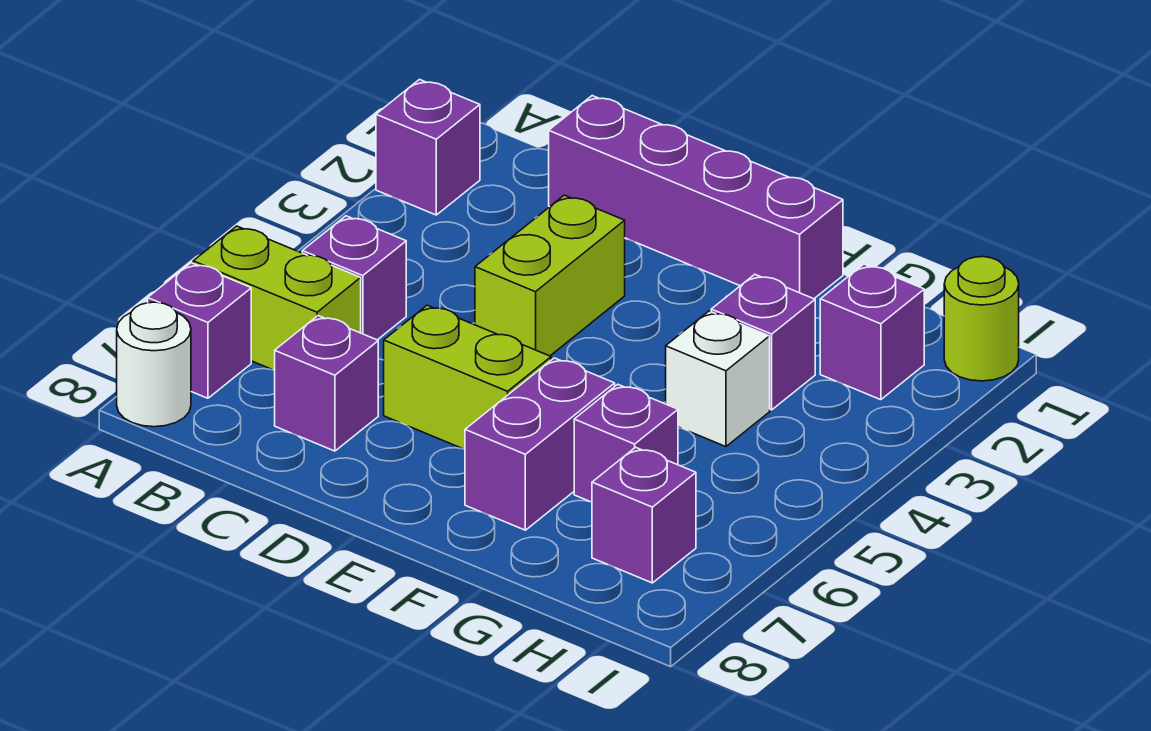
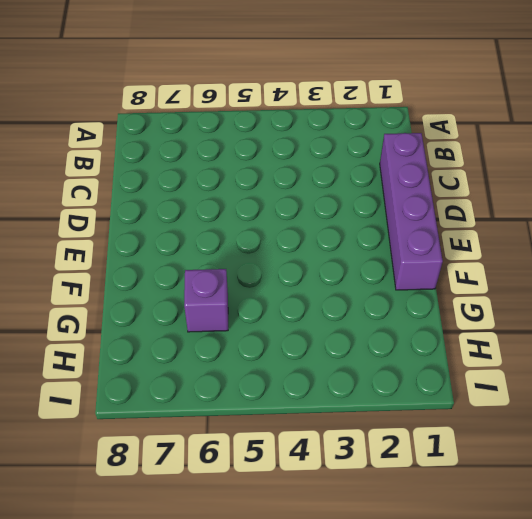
none -> purple 1x1 brick [376,80,480,215]
none -> lime 1x2 brick [193,226,361,370]
none -> purple 1x1 brick [148,263,251,398]

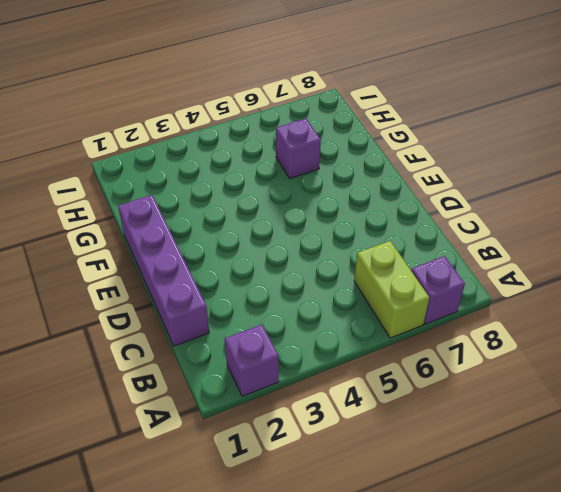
none -> white 1x1 round brick [117,302,191,427]
none -> purple 1x1 brick [302,216,406,340]
none -> purple 1x1 brick [275,316,378,451]

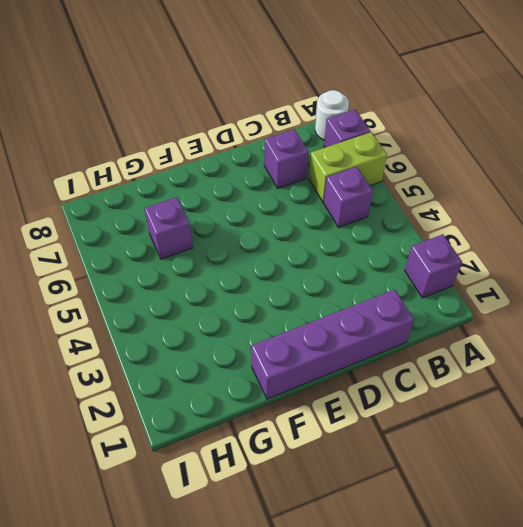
none -> lime 1x2 brick [475,195,625,356]
none -> lime 1x2 brick [384,305,551,449]
none -> purple 1x2 brick [465,358,615,530]

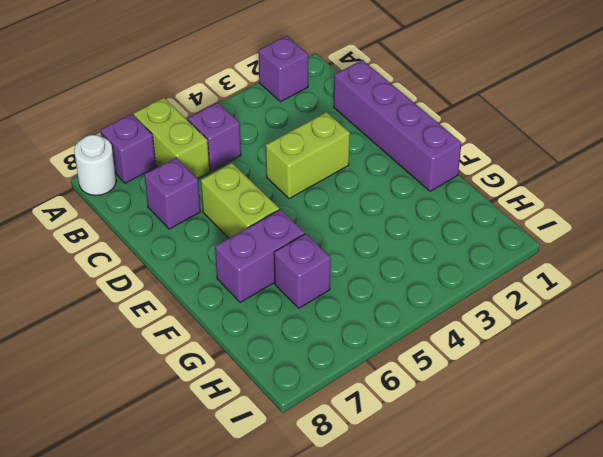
none -> purple 1x1 brick [711,274,815,410]
none -> white 1x1 brick [666,311,770,447]
none -> purple 1x1 brick [820,264,924,400]

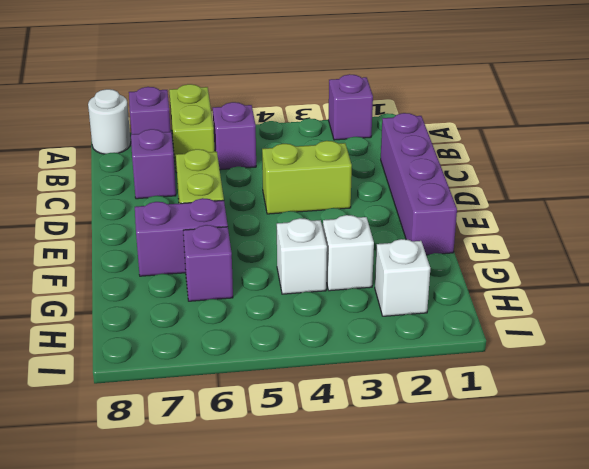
white 1x1 brick [323,215,374,291] -> purple 1x1 brick [711,274,815,410]
white 1x1 brick [375,239,430,316] -> purple 1x1 brick [820,264,924,400]
none -> purple 1x1 brick [592,447,696,583]
none -> lime 1x1 round brick [944,257,1019,381]

